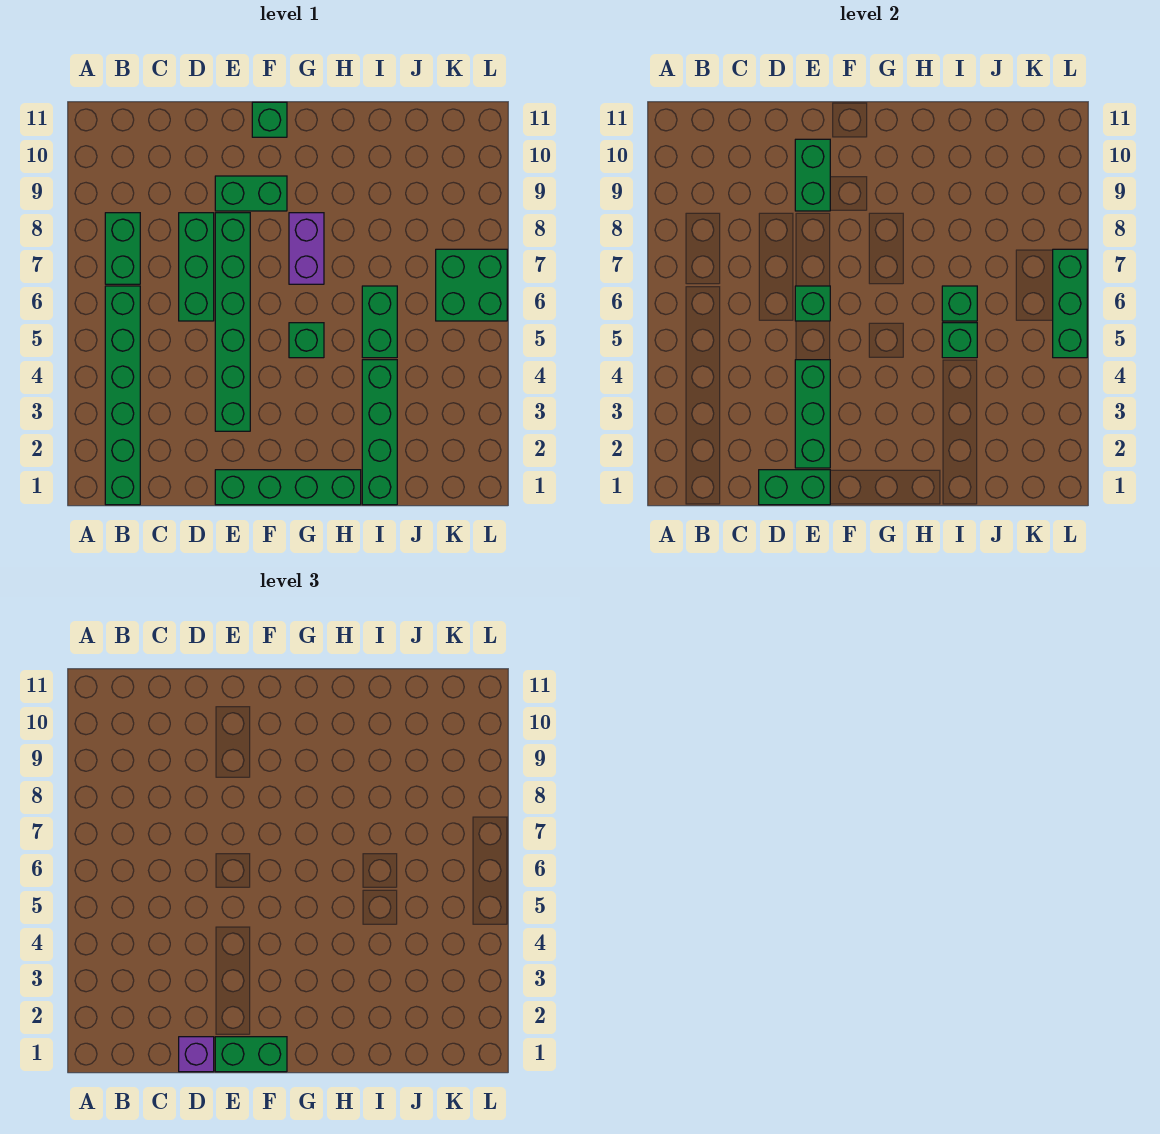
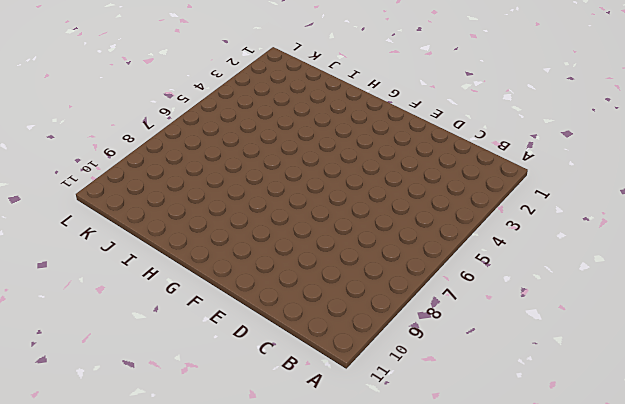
none -> green 1x6 brick [105,286,140,505]
none -> green 1x2 brick [105,213,140,284]
none -> green 1x3 brick [179,213,214,321]

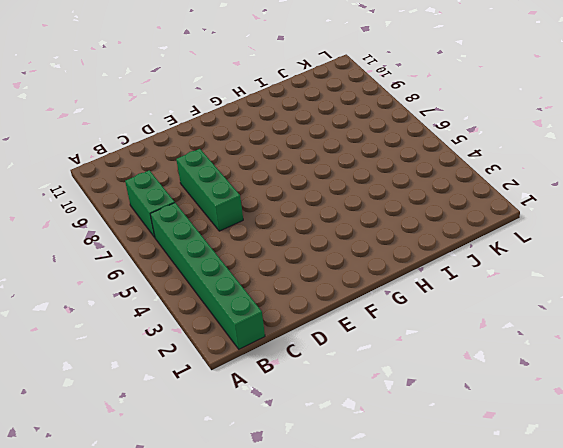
none -> green 1x4 brick [215,470,361,505]
none -> green 1x6 brick [215,213,250,431]
none -> green 1x2 brick [215,176,287,211]

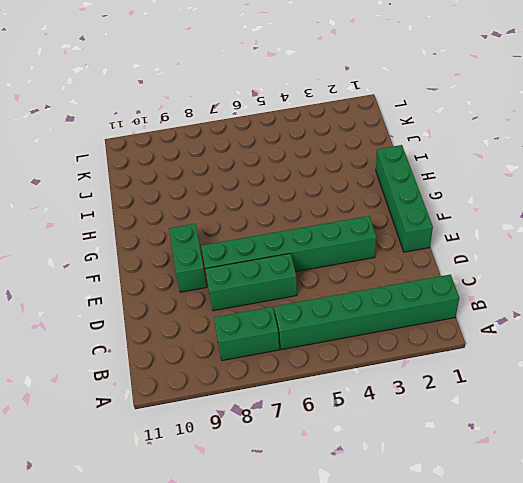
none -> green 1x1 brick [252,102,287,137]
none -> green 1x1 brick [289,323,324,358]
none -> purple 1x2 brick [289,213,324,284]

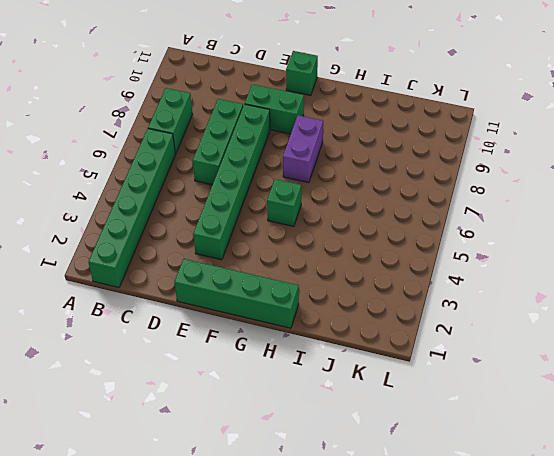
none -> green 1x4 brick [362,360,397,505]
none -> green 1x2 brick [362,286,397,358]
none -> green 2x2 brick [436,249,507,321]

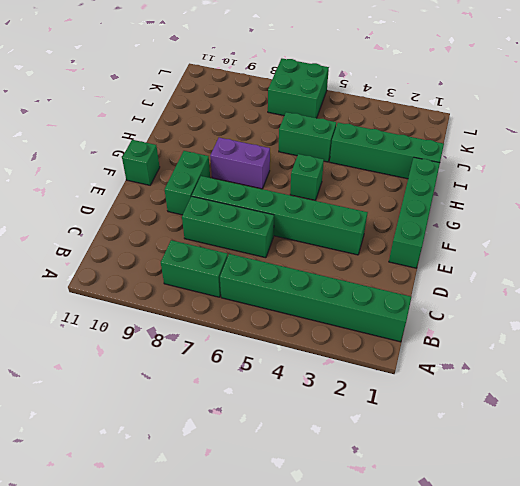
none -> green 1x2 brick [759,470,830,505]
none -> green 1x3 brick [795,360,830,468]
none -> green 1x1 brick [795,286,830,321]

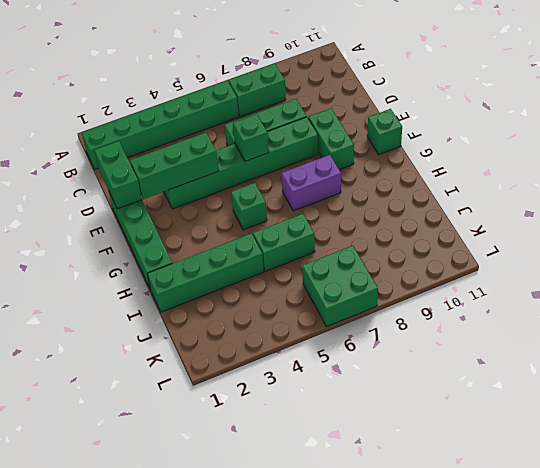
none -> green 1x2 brick [795,139,830,211]
none -> green 1x1 brick [942,323,977,358]
none -> green 1x1 brick [942,286,977,321]

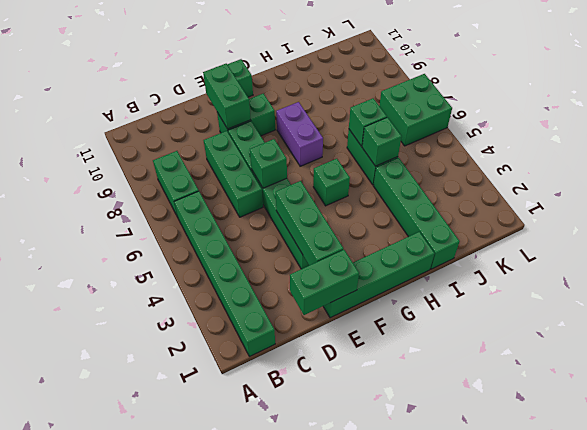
none -> green 1x3 brick [1053,249,1087,358]
none -> purple 1x1 brick [179,1037,214,1072]
none -> green 1x2 brick [215,1037,287,1072]

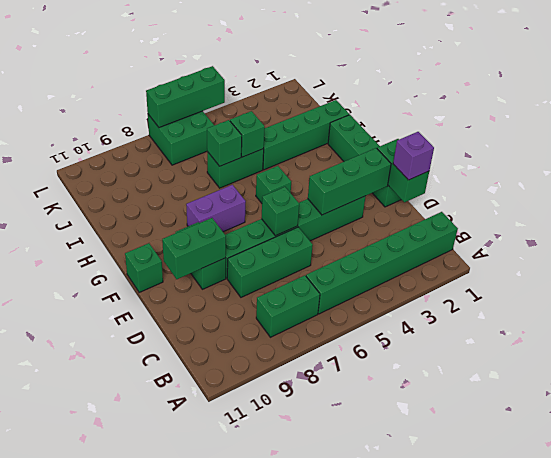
none -> green 1x2 brick [215,1037,287,1072]

